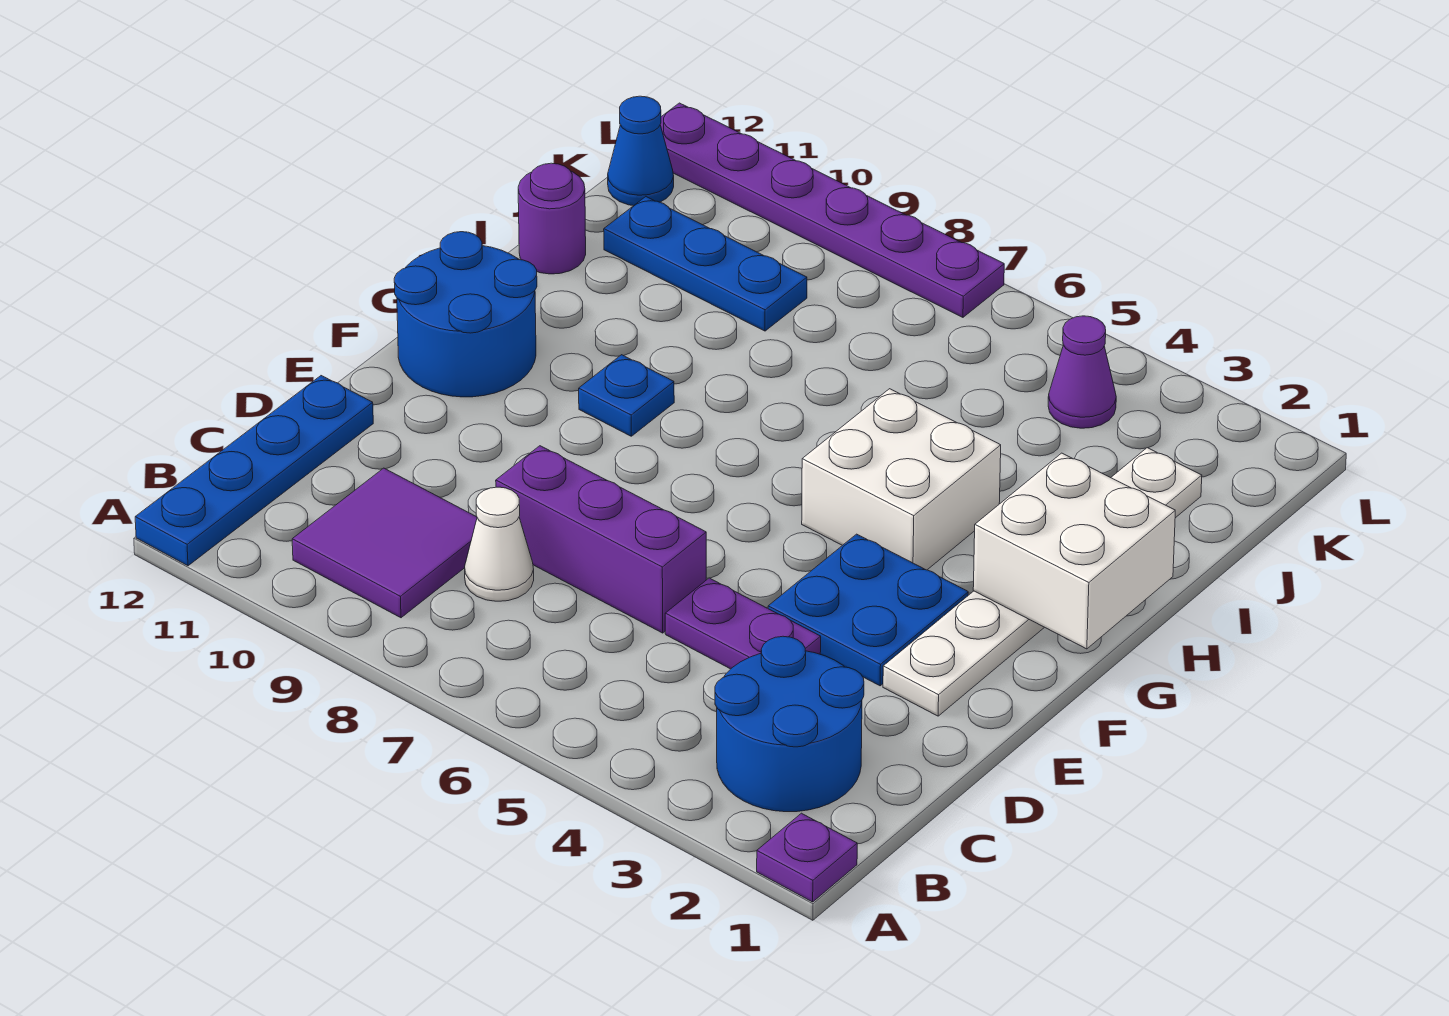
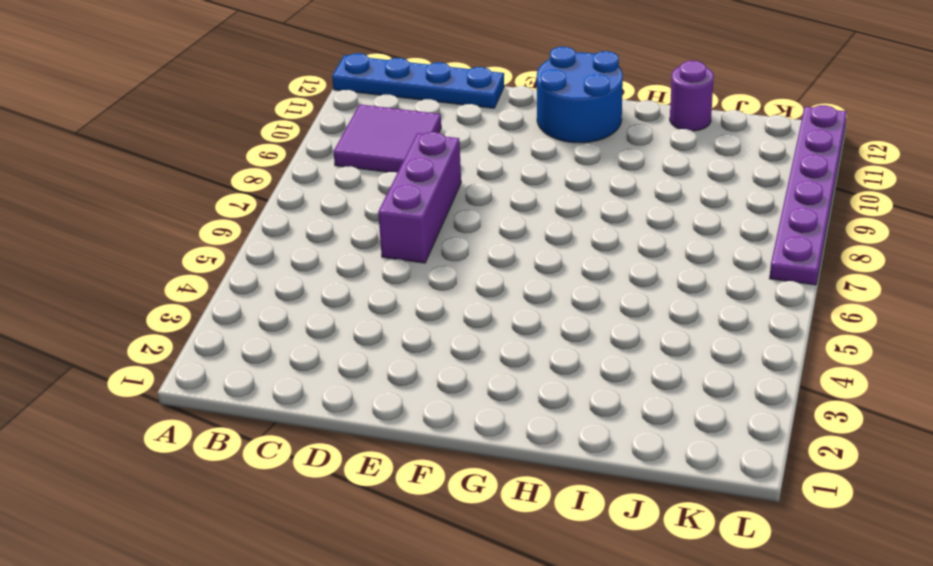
none -> purple 1x1 plate [757,813,857,902]
none -> blue 2x2 round brick [715,636,864,812]
none -> white 1x1 cone [465,487,534,601]

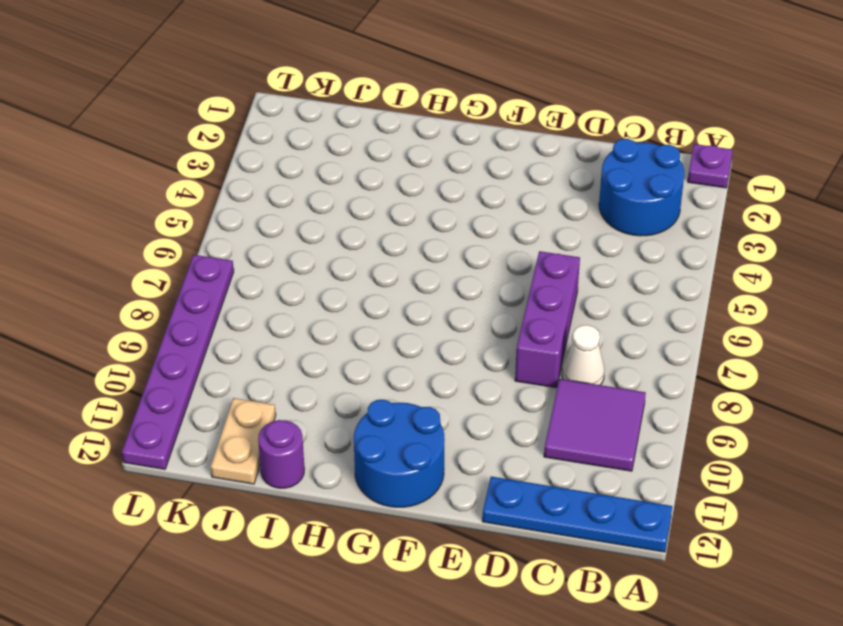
tan 1x2 plate [211,398,276,484] -> blue 1x3 plate [604,197,807,331]
none -> purple 1x2 plate [665,578,821,669]
none -> white 1x6 plate [883,448,1202,716]
none -> blue 2x2 plate [768,534,968,686]

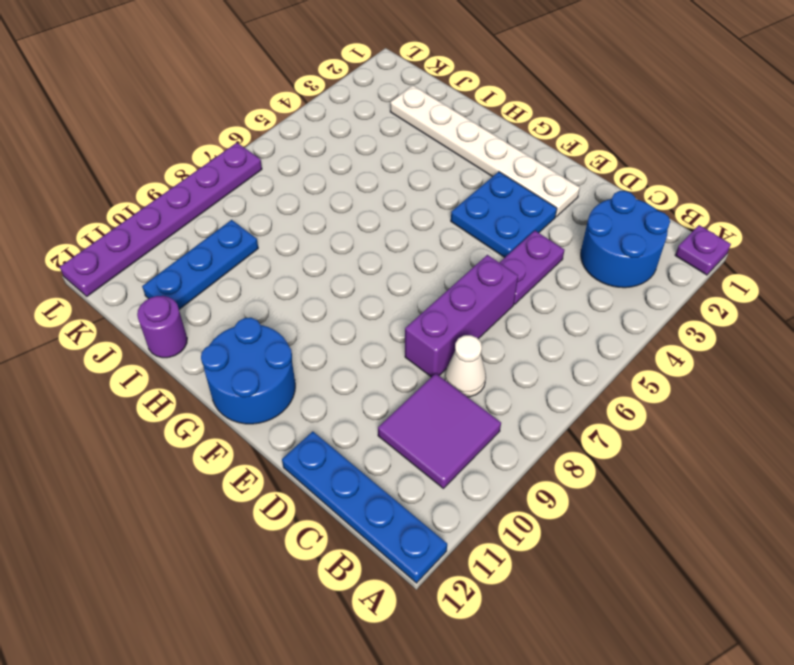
none -> white 2x2 brick [802,389,1001,570]
none -> blue 1x1 plate [579,355,674,436]
none -> purple 1x1 cone [1048,316,1116,428]

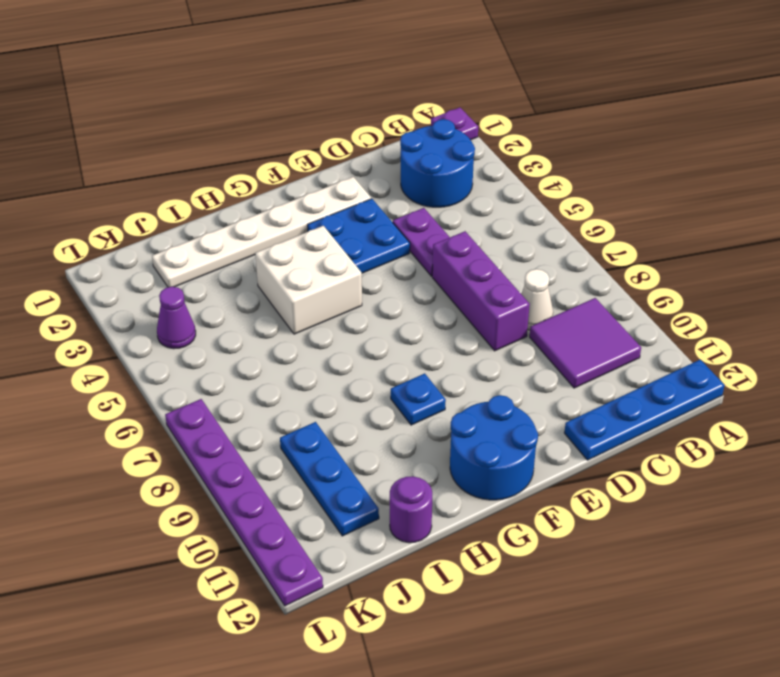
none -> blue 1x1 cone [608,96,674,206]
none -> white 2x2 brick [973,453,1175,649]

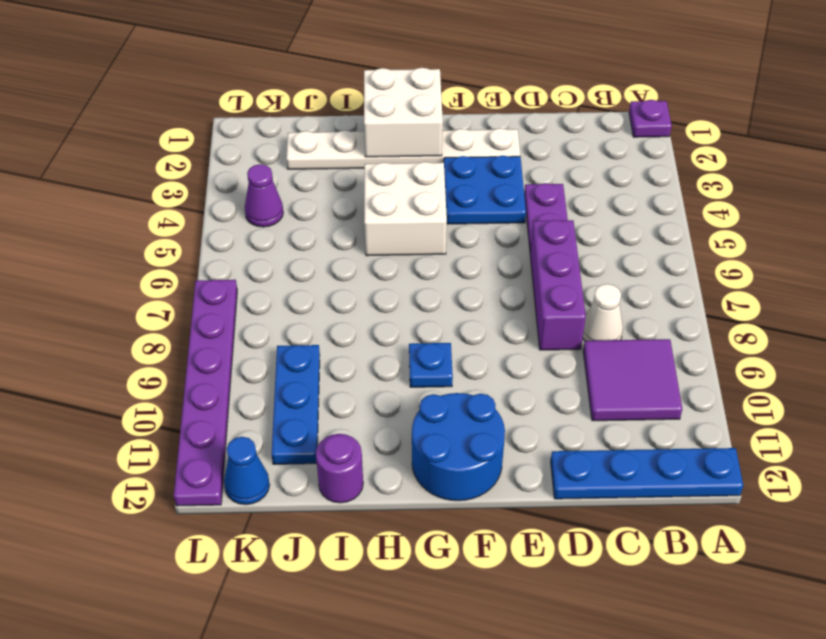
none -> blue 2x2 round brick [715,636,864,812]

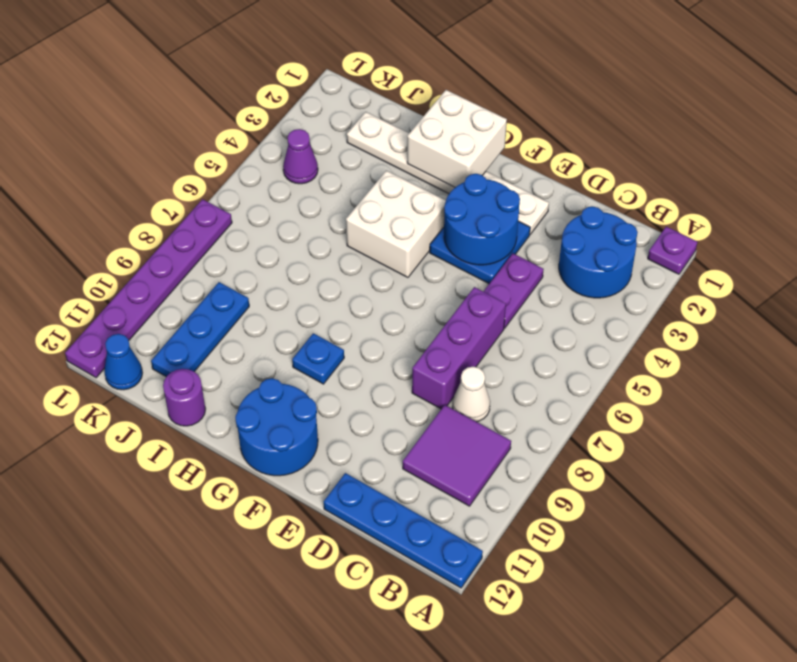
blue 2x2 round brick [444,174,520,265] -> none

